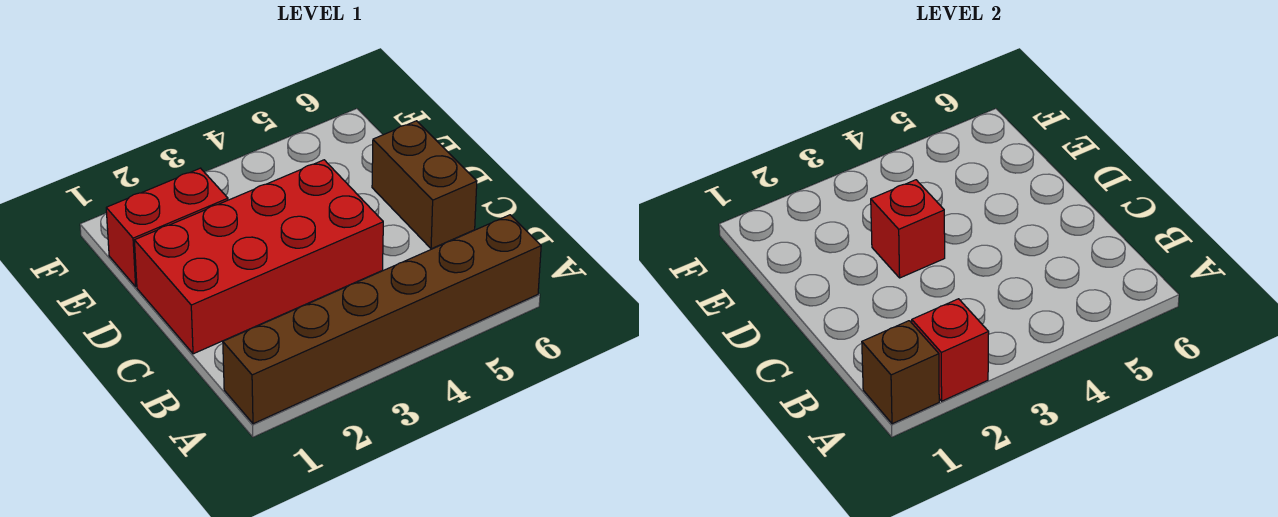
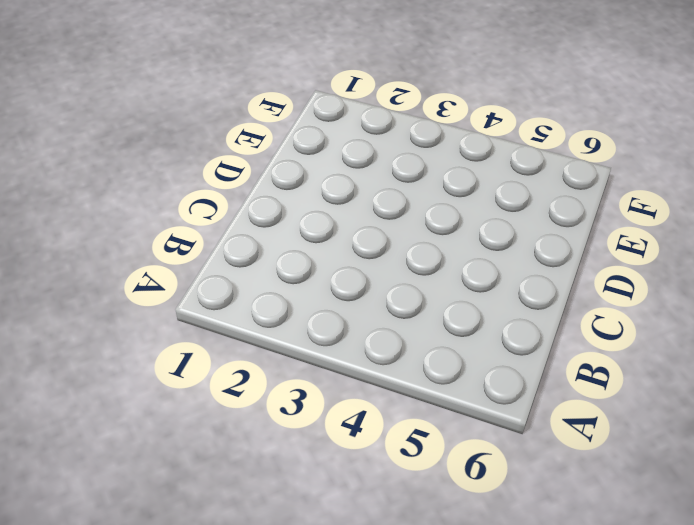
none -> brown 1x6 brick [223,215,541,424]
none -> red 2x4 brick [134,160,383,354]

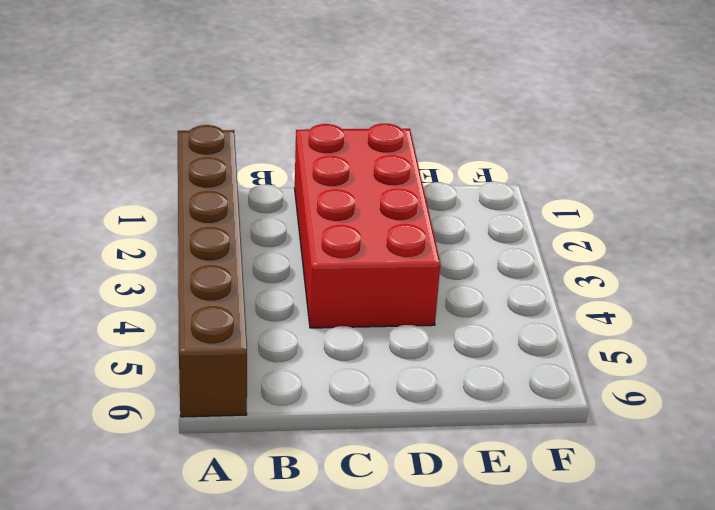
none -> brown 1x2 brick [372,121,477,249]
none -> red 1x2 brick [106,168,228,287]

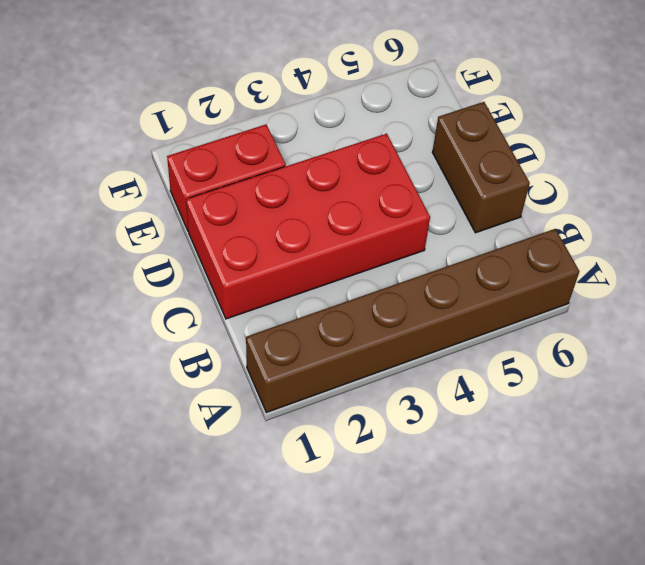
none -> brown 1x1 brick [862,321,939,424]
none -> red 1x1 brick [912,299,989,401]

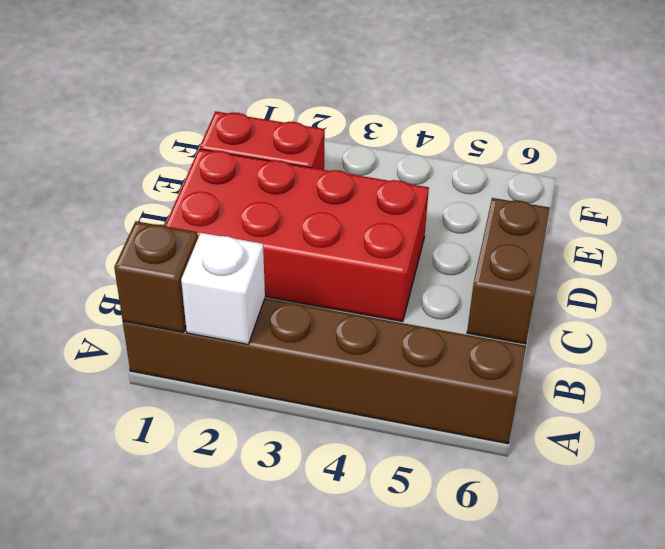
white 1x1 brick [181,233,265,344] -> red 1x1 brick [912,299,989,401]
none -> red 1x1 brick [871,180,945,278]

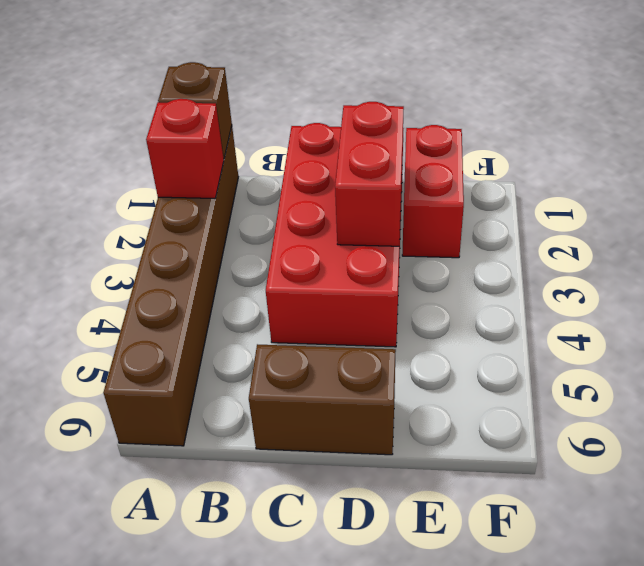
red 1x2 brick [335,102,404,246] -> red 1x1 brick [871,180,945,278]

